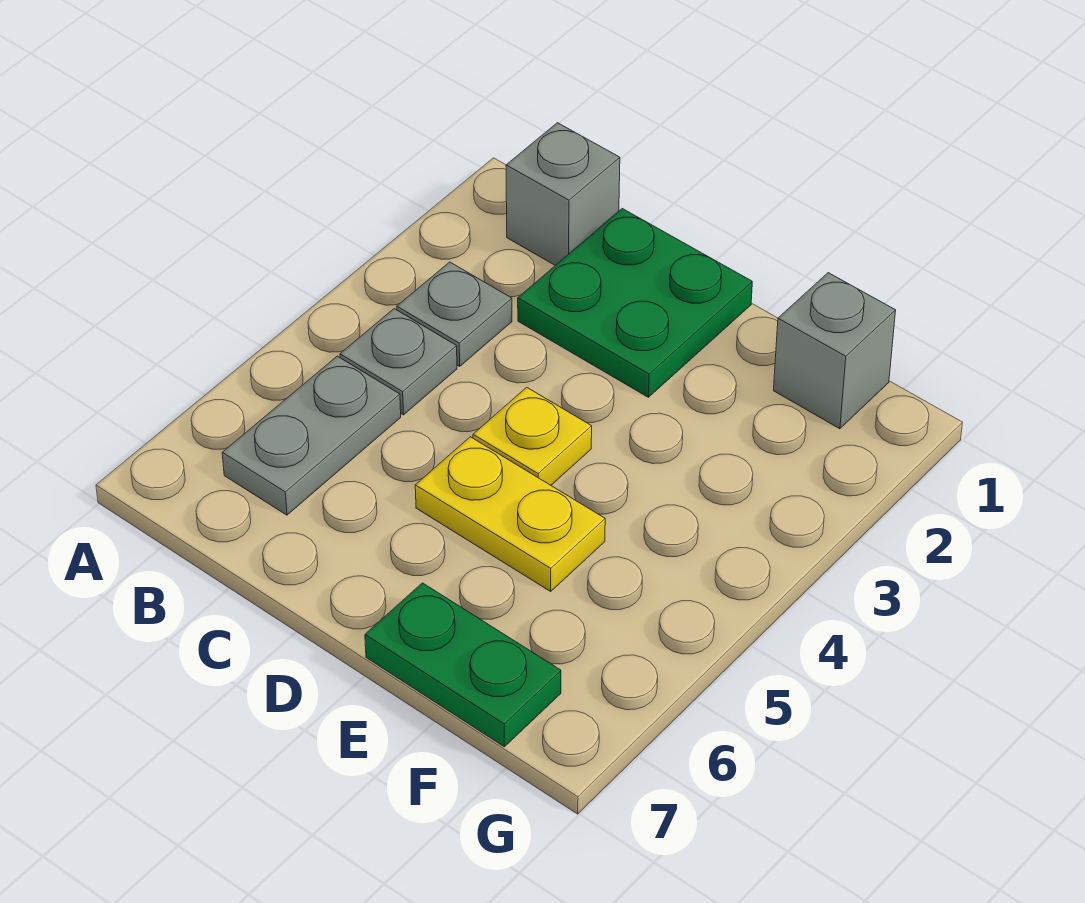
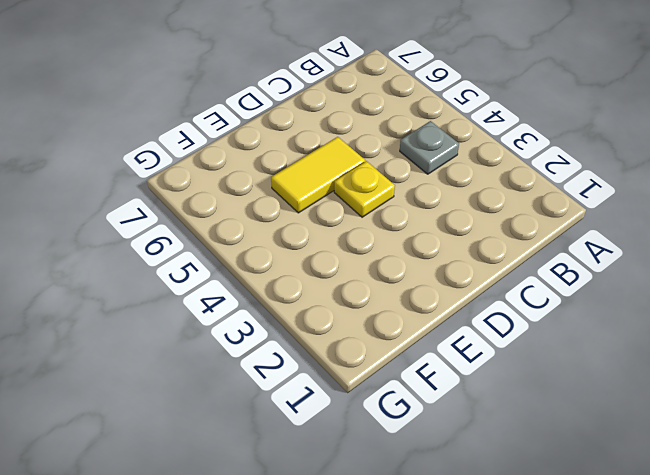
yellow 1x2 tile [271,137,365,213] -> yellow 1x2 plate [415,437,605,591]
none -> grey 1x1 brick [506,123,620,265]
none -> grey 1x1 plate [397,262,512,366]

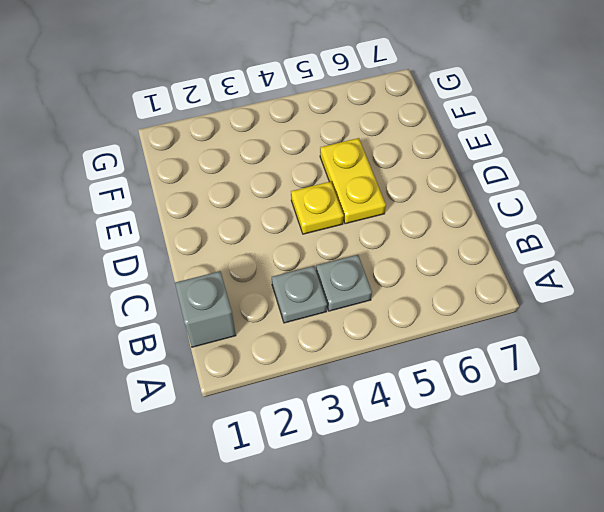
none -> grey 1x2 plate [222,356,401,515]
none -> green 2x2 plate [518,209,752,397]

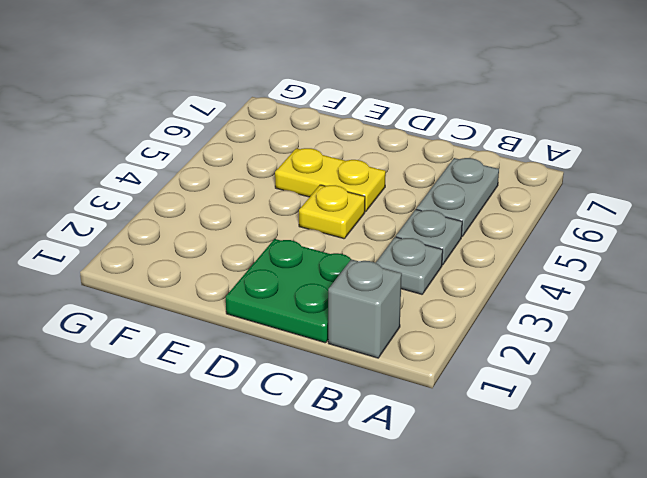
none -> green 1x2 plate [365,583,561,747]
none -> grey 1x1 brick [773,273,896,429]

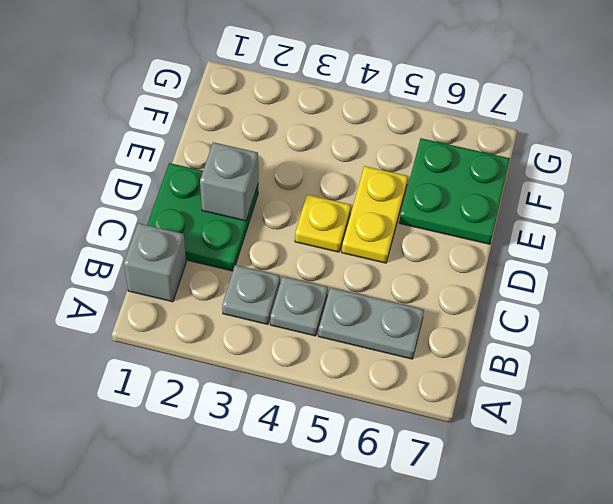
grey 1x1 brick [200,142,258,221] -> grey 1x1 brick moved to [773,273,896,429]
green 2x2 plate [399,138,510,244] -> green 1x2 plate [365,583,561,747]

